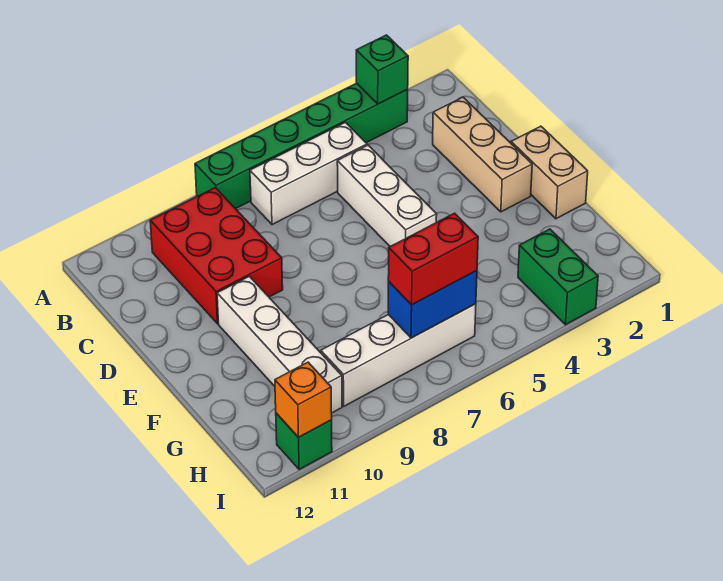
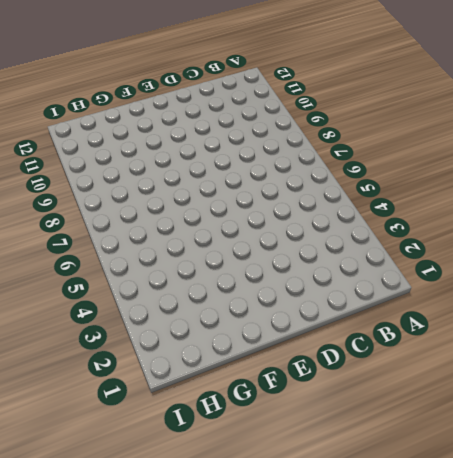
none -> green 1x6 brick [195,83,408,209]
none -> white 1x3 brick [250,122,367,225]
none -> red 2x3 brick [150,188,283,324]

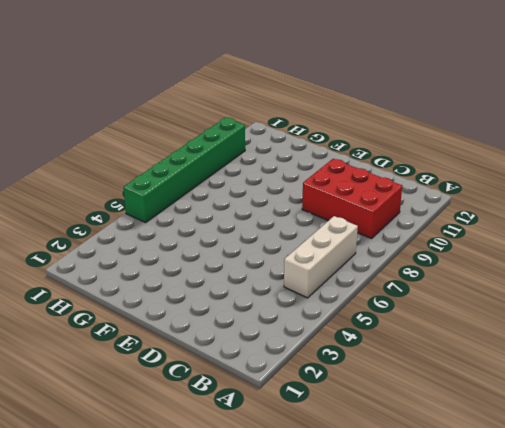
green 1x6 brick [124,118,245,223] -> green 1x6 brick moved to [195,83,408,209]
none -> tan 1x3 brick [433,97,532,212]
none -> white 1x3 brick [337,145,437,246]
none -> tan 1x2 brick [511,126,588,219]

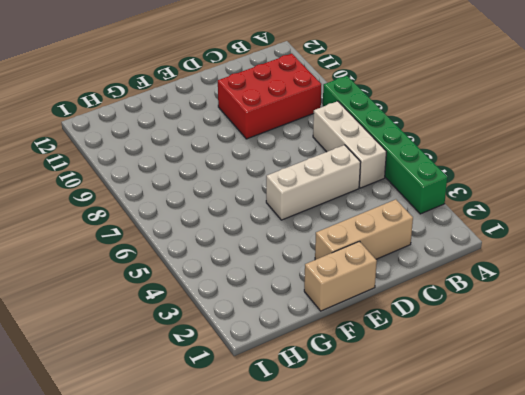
none -> white 1x4 brick [217,276,342,413]
none -> green 1x2 brick [518,229,598,325]
none -> white 1x4 brick [321,304,476,406]

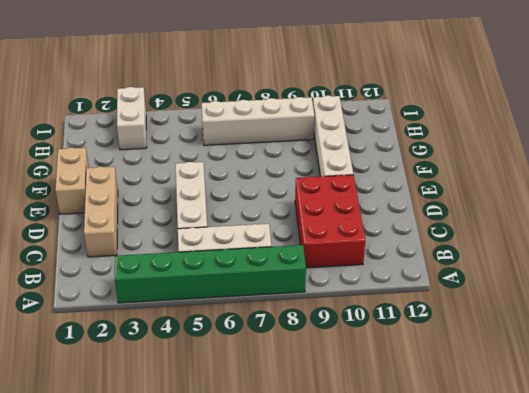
white 1x2 brick [117,87,147,150] -> green 1x2 brick [518,229,598,325]
none -> green 1x1 brick [276,413,332,469]
none -> green 1x1 brick [356,35,408,104]
none -> blue 1x2 brick [388,271,477,338]

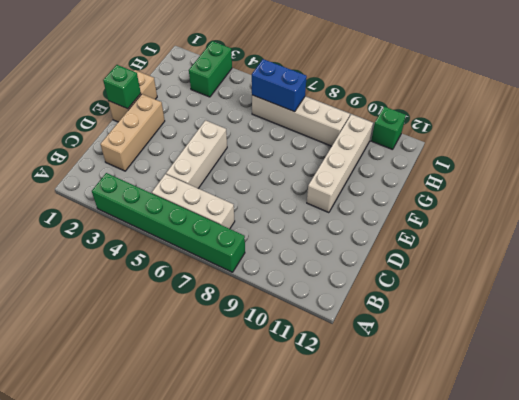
green 1x1 brick [103,65,141,109] -> green 1x1 brick moved to [356,35,408,104]
none -> red 2x3 brick [150,188,283,324]
none -> orange 1x1 brick [275,362,332,437]
none -> red 1x2 brick [388,213,478,305]

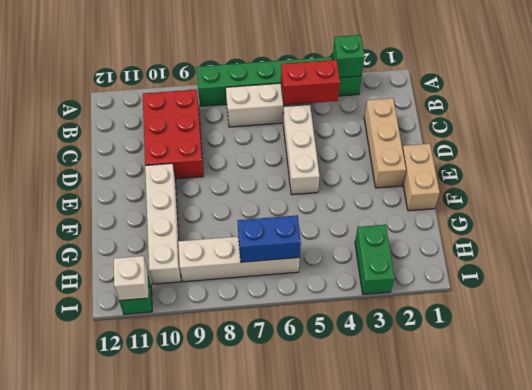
red 1x2 brick [281,60,340,105] -> red 1x2 brick moved to [388,213,478,305]
white 1x1 brick [114,256,149,301] -> orange 1x1 brick [275,362,332,437]

